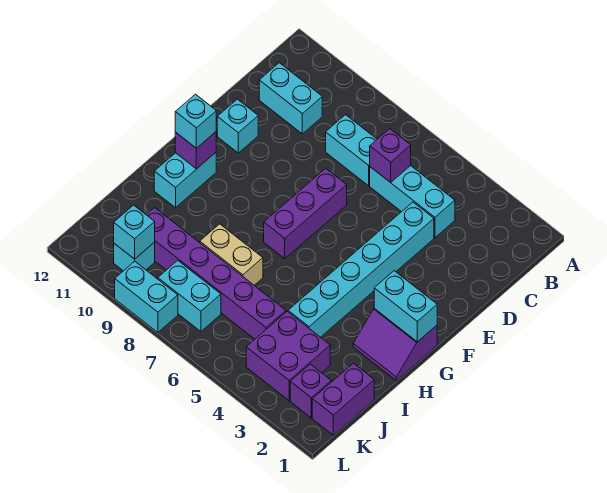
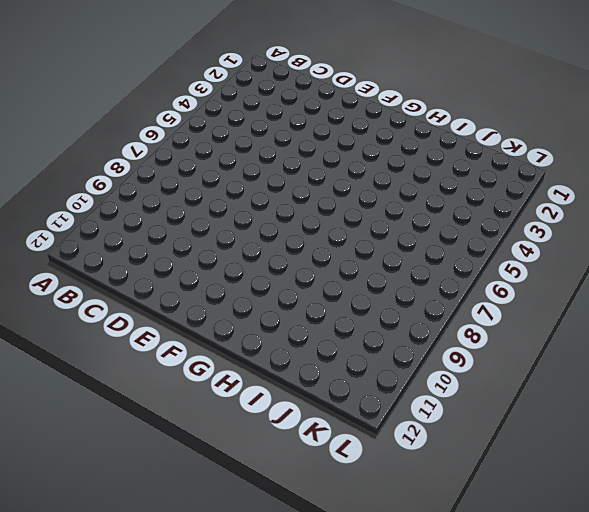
none -> cyan 1x3 brick [370,166,455,238]
none -> cyan 1x2 brick [326,115,377,186]
none -> cyan 1x2 brick [259,63,322,134]

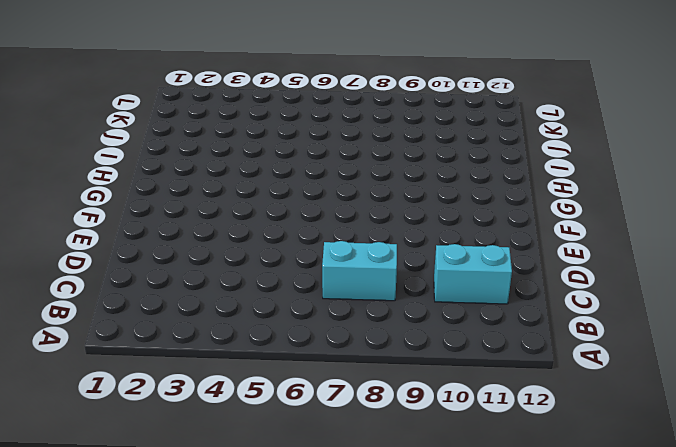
none -> cyan 1x3 brick [370,166,455,238]
none -> cyan 1x6 brick [288,202,434,337]
none -> purple 1x3 brick [264,168,347,259]

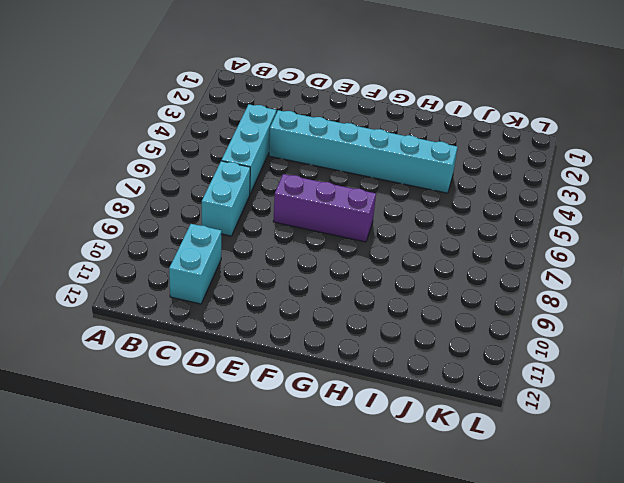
none -> cyan 1x1 brick [217,99,258,153]
none -> purple 2x2 slope [353,309,437,381]
none -> cyan 1x2 brick [154,153,216,208]

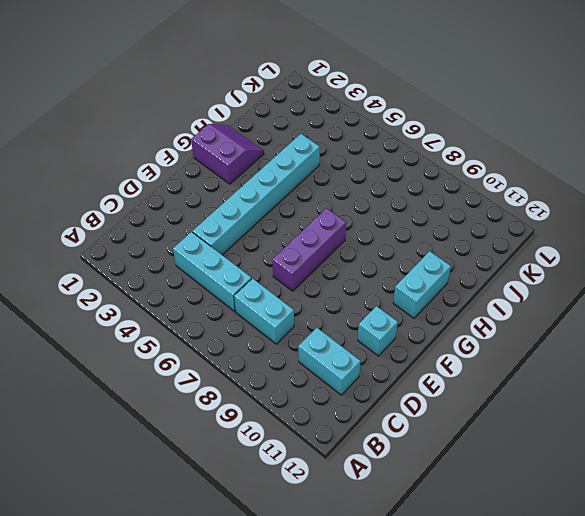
none -> tan 1x2 brick [200,224,263,285]
none -> purple 1x2 brick [312,363,374,435]
none -> purple 2x2 brick [246,312,330,401]

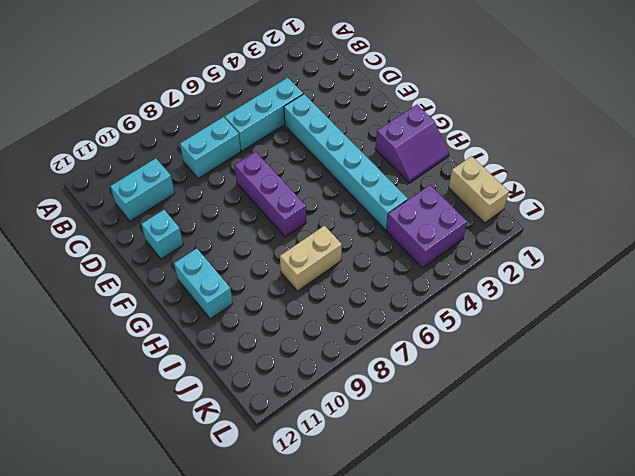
tan 1x2 brick [449,156,509,223] -> purple 1x2 brick [312,363,374,435]
none -> purple 1x6 brick [146,208,286,339]
none -> purple 1x1 brick [290,364,331,418]
none -> cyan 1x2 brick [158,260,221,331]

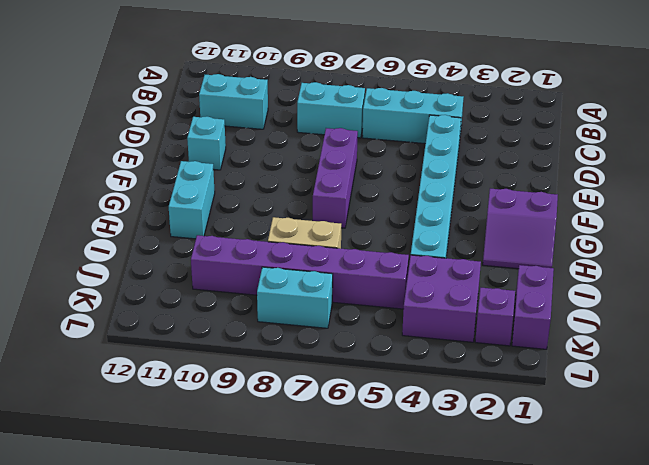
none -> cyan 1x1 brick [114,242,155,271]
none -> cyan 1x2 brick [115,261,178,332]
none -> purple 1x1 brick [370,129,411,182]

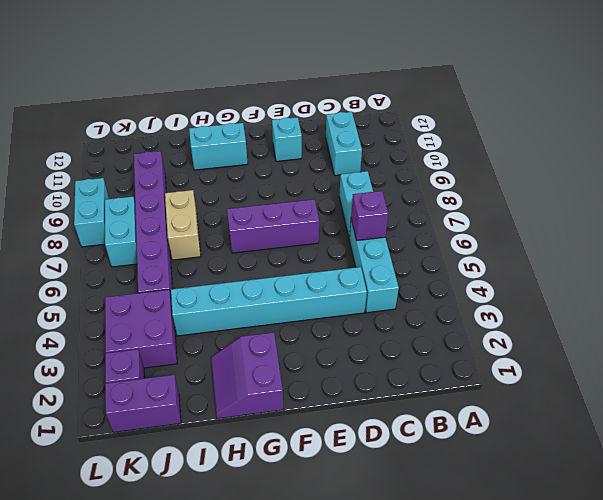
none -> cyan 1x1 brick [114,242,155,271]
none -> cyan 1x2 brick [374,271,437,342]
none -> purple 1x1 brick [175,132,216,169]

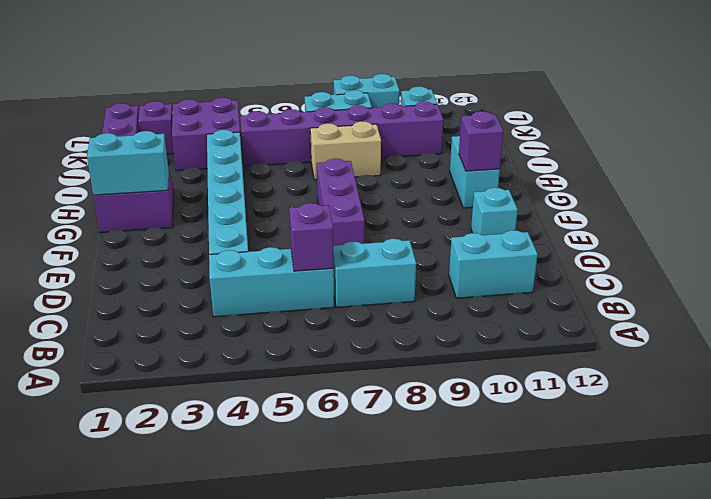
none -> cyan 1x1 brick [114,205,155,259]
none -> cyan 1x1 brick [175,94,216,148]

